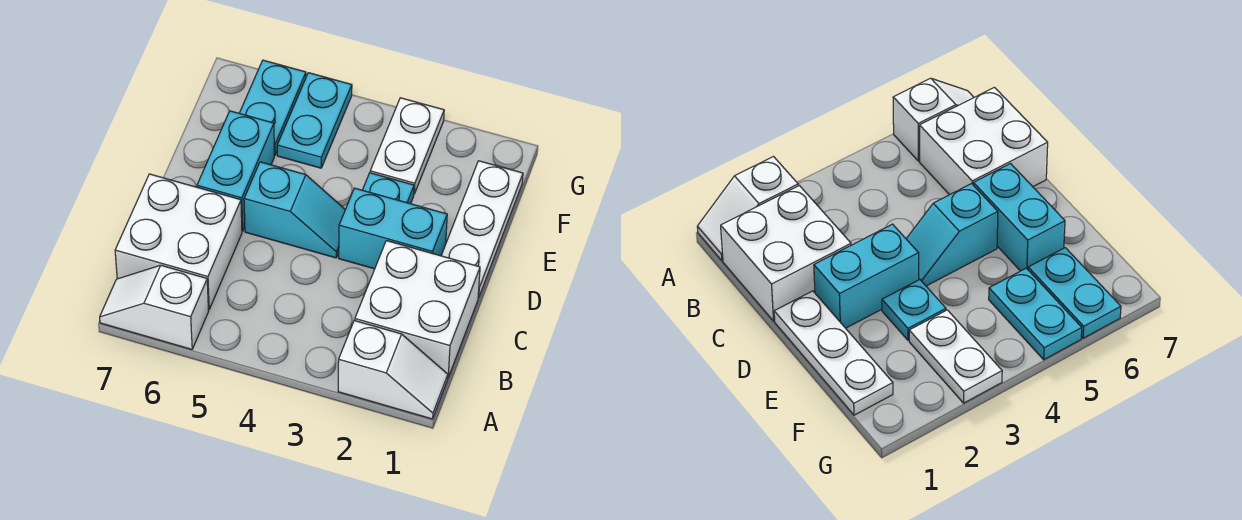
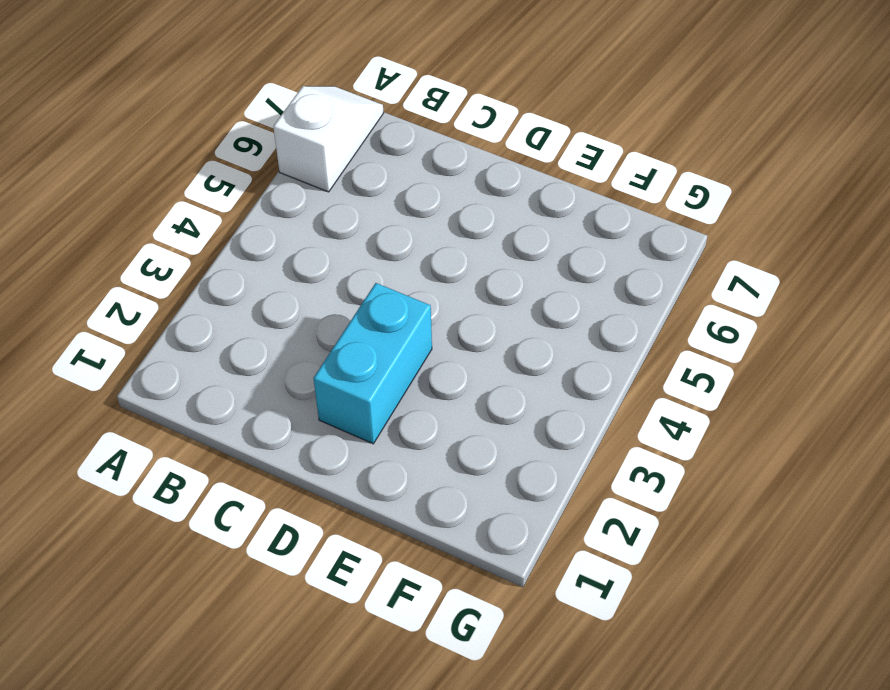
none -> white 1x2 slope [338,321,448,419]
none -> white 2x2 brick [355,241,480,377]
none -> white 2x2 brick [115,174,242,310]

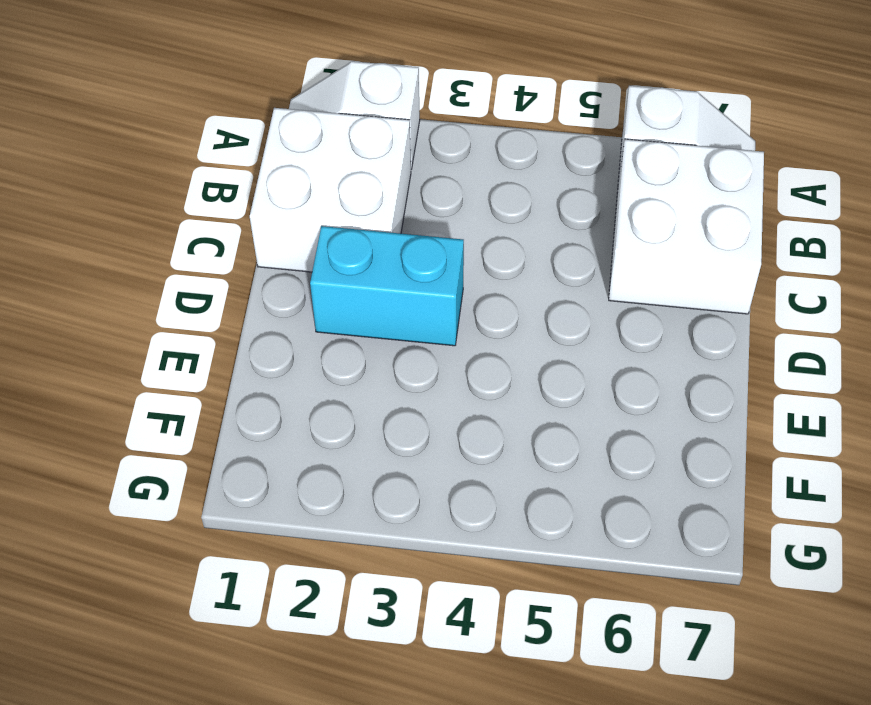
none -> white 1x3 plate [441,161,523,298]
none -> cyan 1x2 slope [244,162,345,258]
none -> cyan 1x2 brick [197,111,274,231]

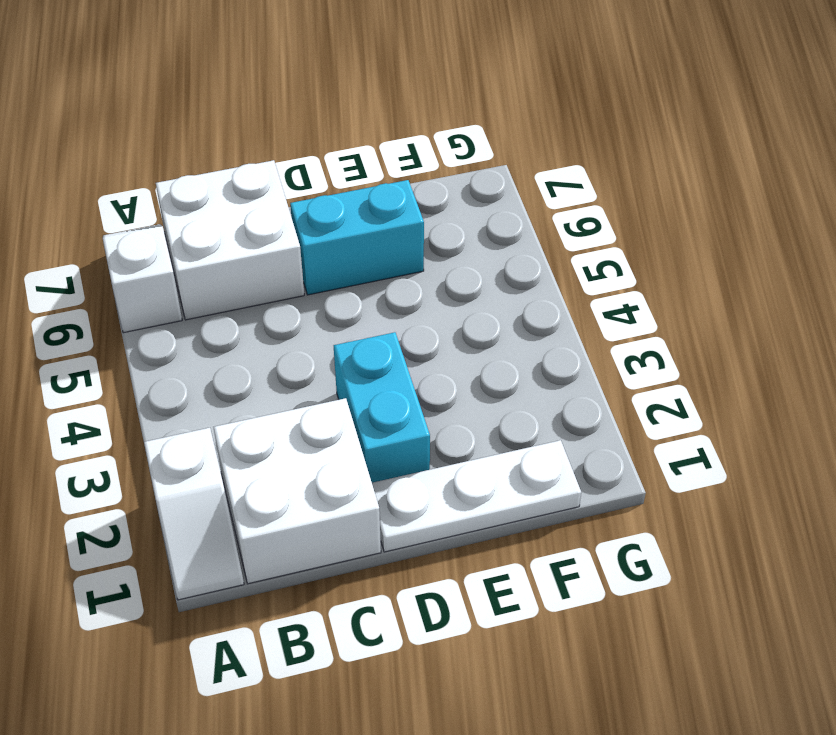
none -> cyan 1x2 slope [244,162,345,258]
none -> cyan 1x1 plate [363,173,414,204]
none -> white 1x2 plate [370,98,444,194]

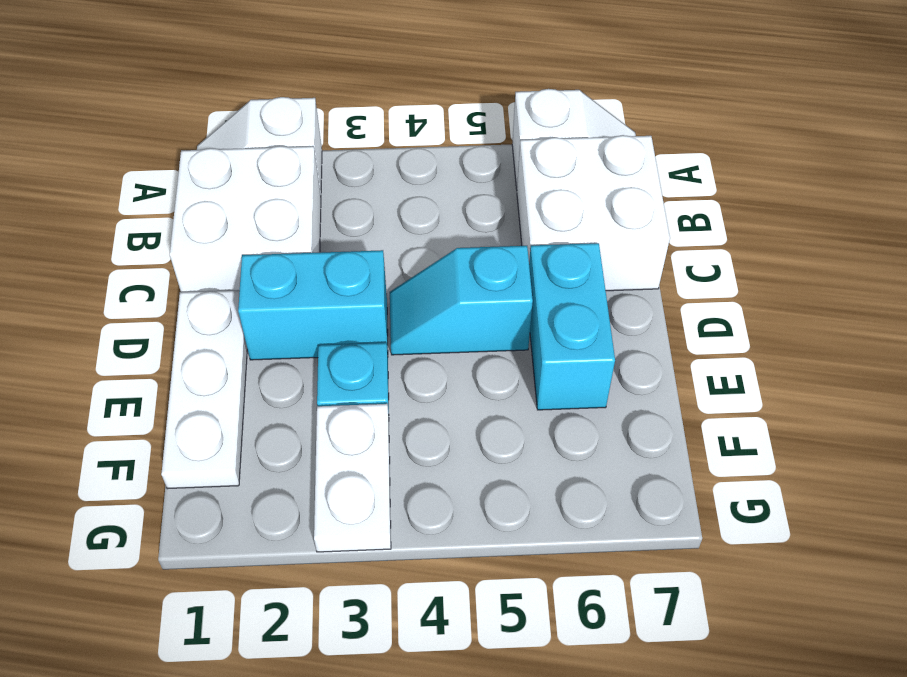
none -> cyan 1x2 plate [277,73,352,168]
none -> cyan 1x2 plate [239,60,306,155]

